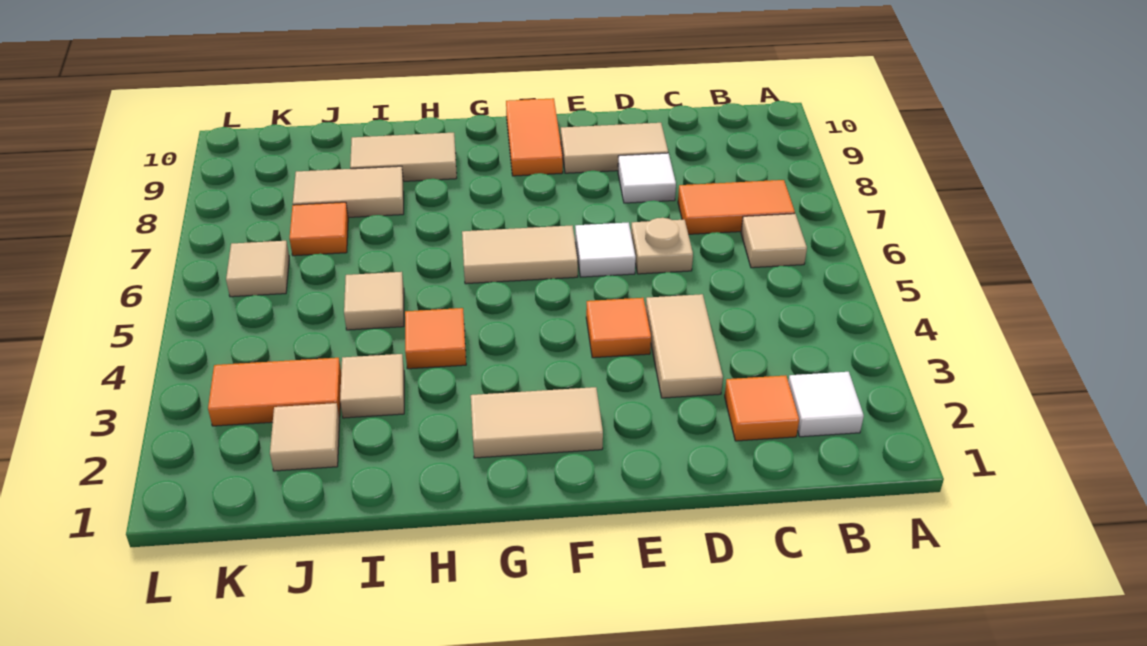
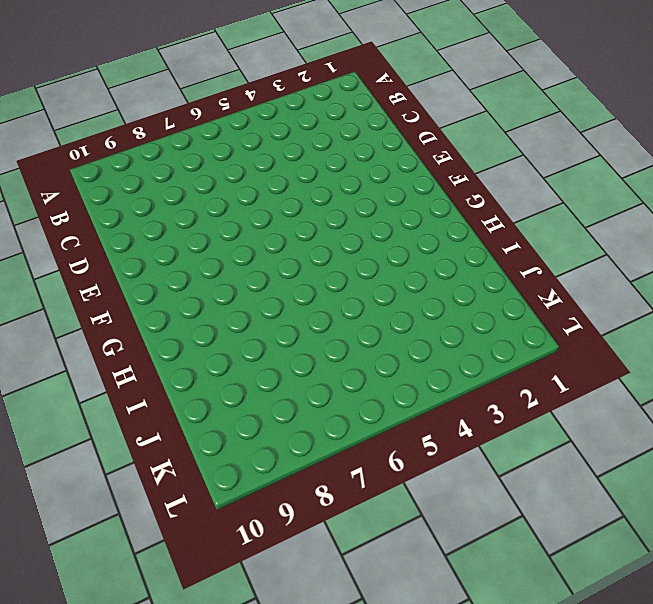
none -> white 1x1 tile [788,372,864,437]
none -> tan 1x1 tile [741,214,807,268]
none -> orange 1x2 tile [678,180,795,234]

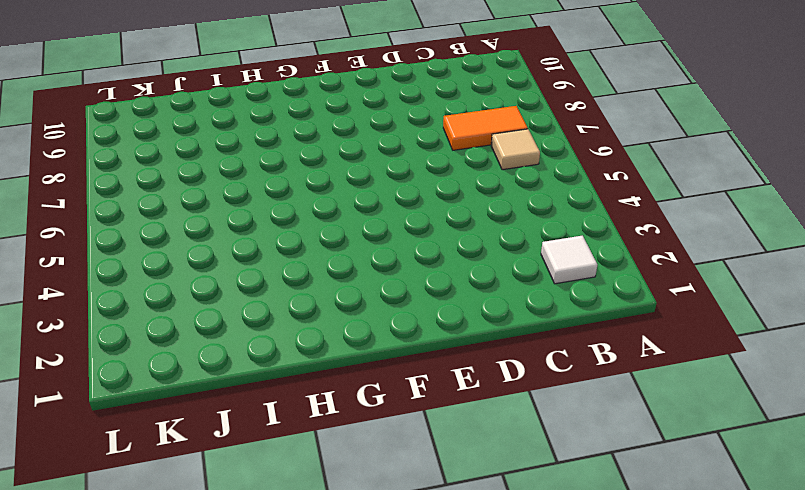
none -> orange 1x1 tile [725,376,799,441]
none -> tan 1x2 tile [646,294,723,398]
none -> tan 1x1 plate [631,218,693,274]

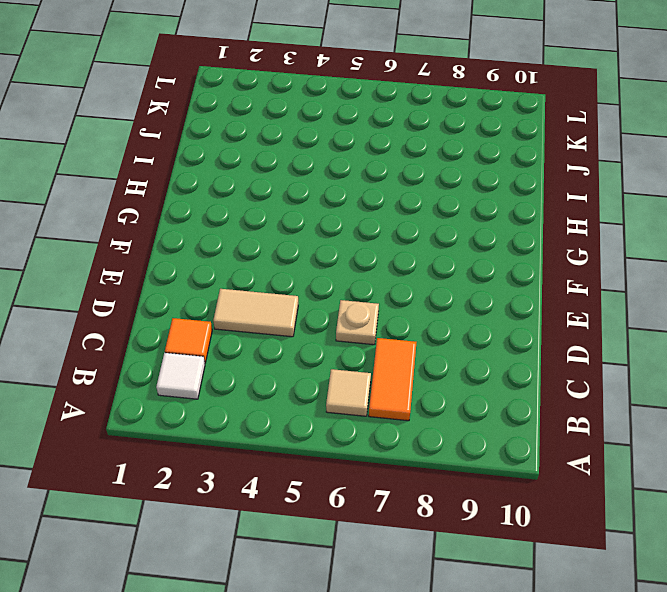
none -> white 1x1 tile [618,153,676,203]
none -> tan 1x2 tile [561,123,668,173]
none -> orange 1x1 tile [586,298,651,358]

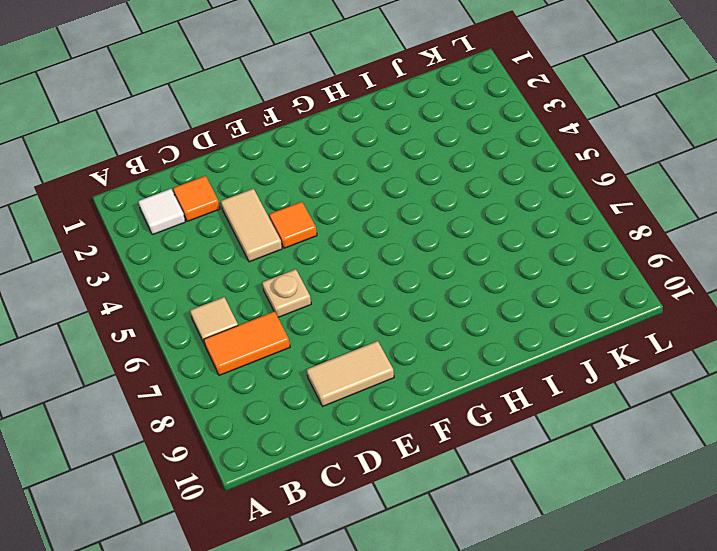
none -> white 1x1 tile [618,153,676,203]
none -> white 1x1 tile [575,222,636,277]
none -> tan 1x2 tile [471,387,603,458]

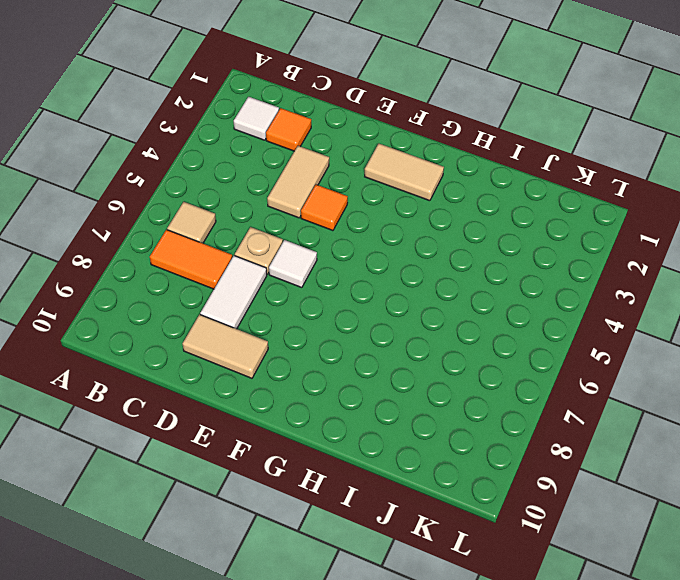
white 1x2 tile [200,256,267,329] -> white 1x1 tile [618,153,676,203]
none -> tan 1x2 tile [462,226,578,284]
none -> orange 1x2 tile [506,98,563,176]
none -> orange 1x1 tile [405,308,466,369]

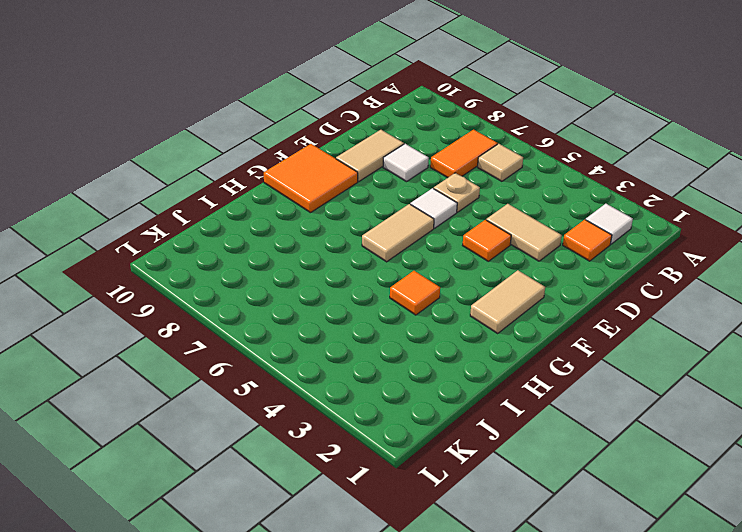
orange 2x2 tile [264,144,358,213] -> orange 1x2 tile [506,98,563,176]
none -> tan 1x2 tile [350,133,457,181]
none -> tan 1x1 tile [340,354,404,418]
none -> tan 1x1 tile [344,272,404,330]

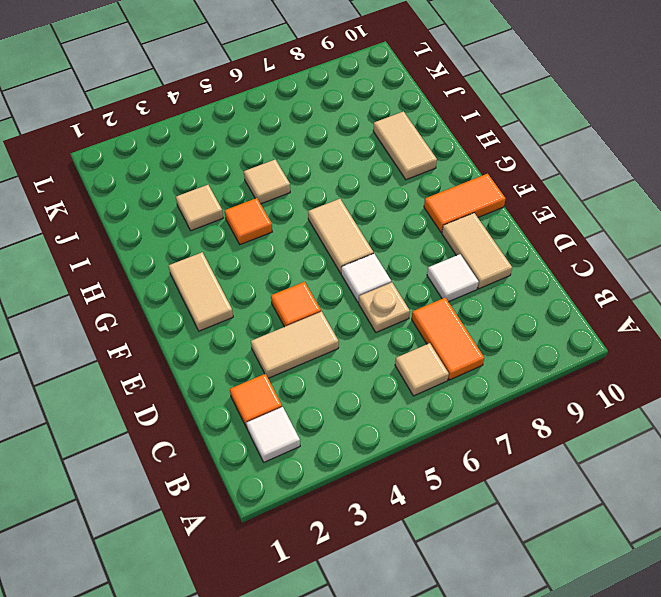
none -> tan 1x2 tile [293,166,404,217]
none -> tan 1x1 tile [270,403,340,471]
none -> orange 1x2 tile [208,358,341,426]

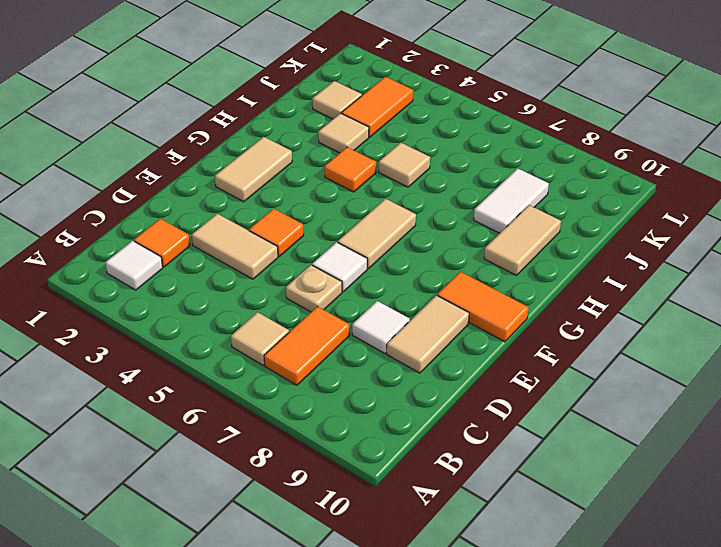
white 1x2 tile [474,168,549,233] -> tan 1x2 tile [293,166,404,217]
none -> orange 1x1 tile [290,202,348,256]
none -> tan 1x1 tile [226,241,289,297]

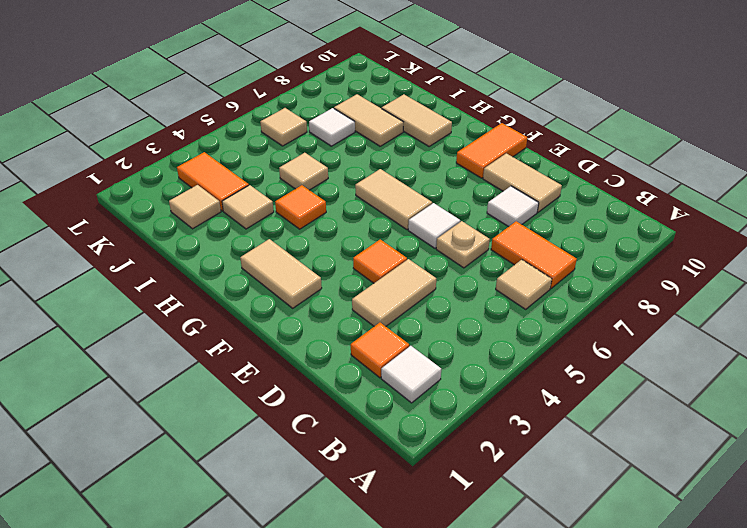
white 1x1 tile [309,108,355,146] -> orange 1x1 tile [290,202,348,256]

